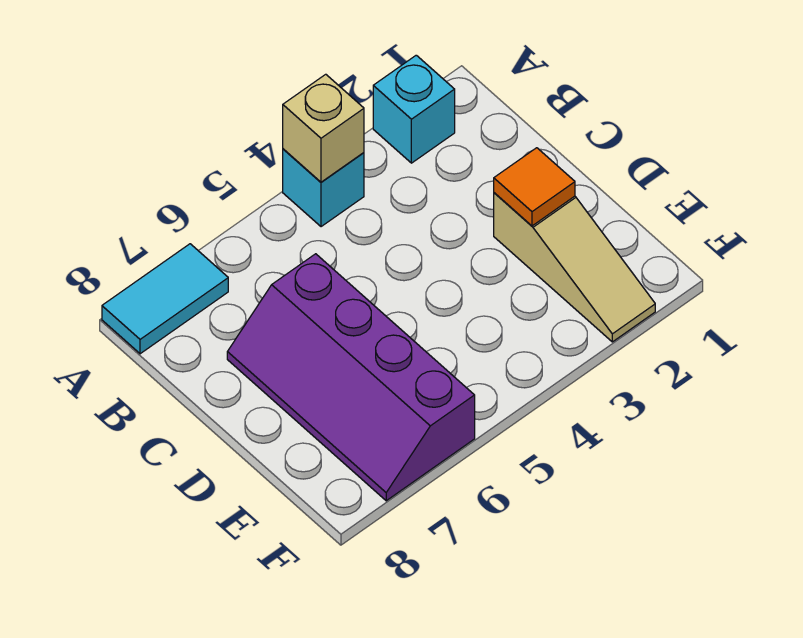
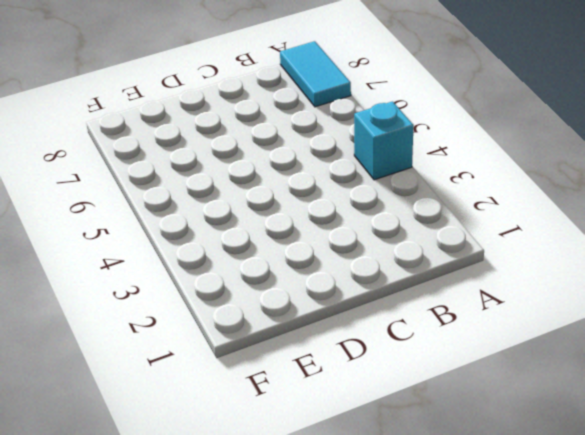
none -> cyan 1x1 brick [373,55,455,163]
none -> purple 2x4 slope [227,254,475,501]

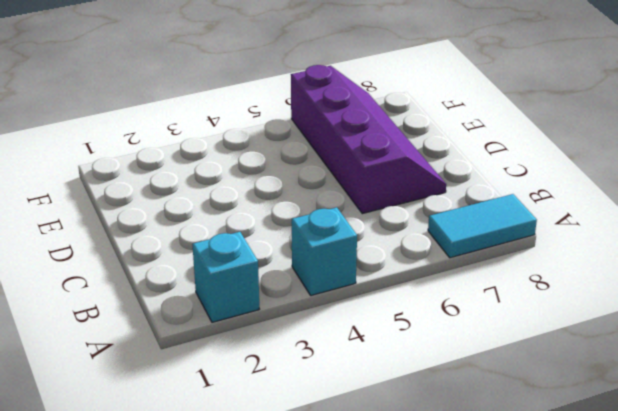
none -> tan 1x3 slope [494,193,655,342]
none -> tan 1x1 brick [283,74,364,182]

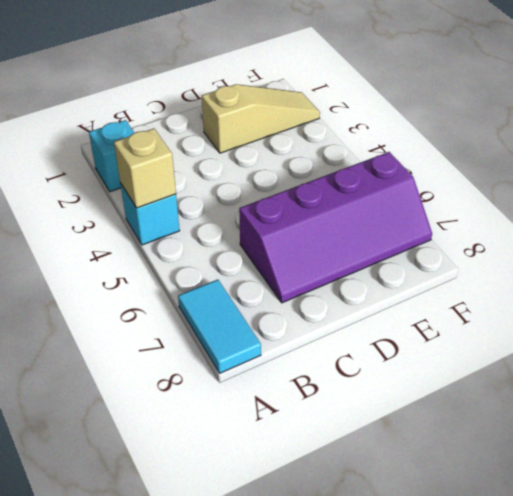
none -> orange 1x1 tile [494,148,575,226]

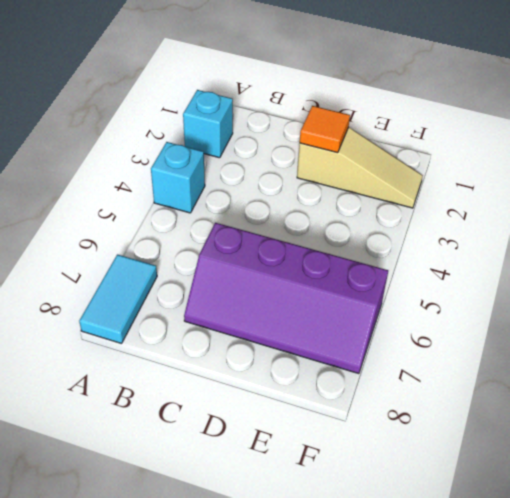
none -> tan 1x1 brick [283,74,364,182]

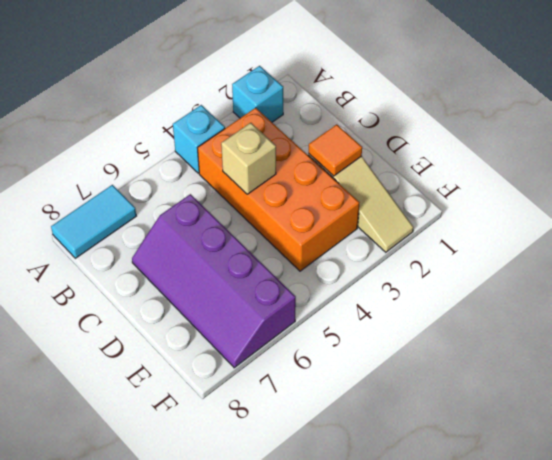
orange 2x4 brick [198,108,359,271] -> none
tan 1x1 brick [221,123,276,194] -> tan 1x1 brick moved to [283,74,364,182]

